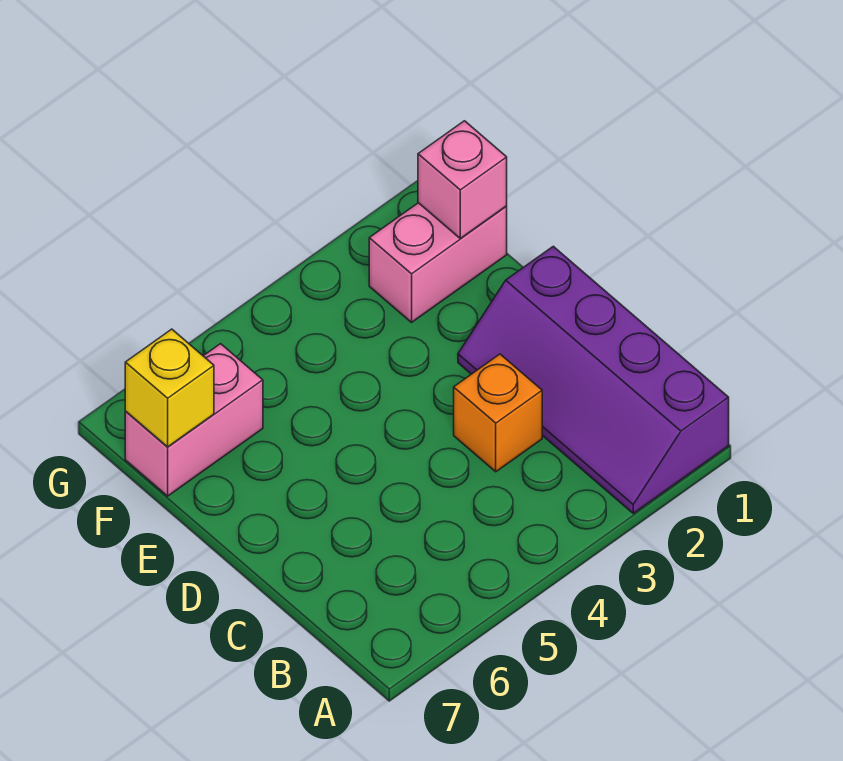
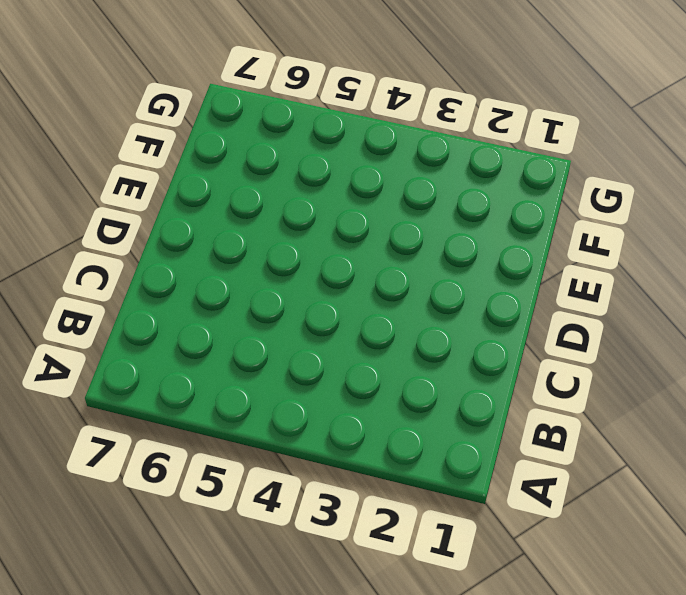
none -> purple 2x4 slope [458,246,729,513]
none -> orange 1x1 brick [454,354,542,472]

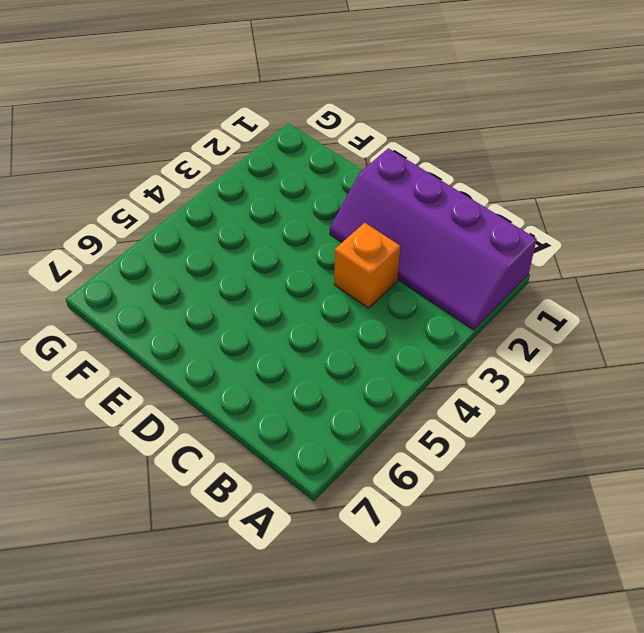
none -> pink 1x2 brick [369,203,507,322]
none -> pink 1x2 brick [125,344,263,496]

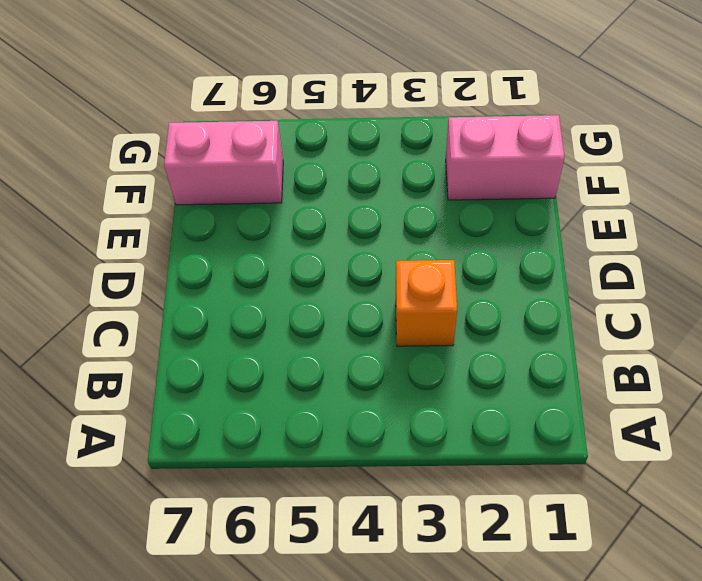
none -> purple 2x4 slope [458,246,729,513]
none -> pink 1x1 brick [418,121,507,238]

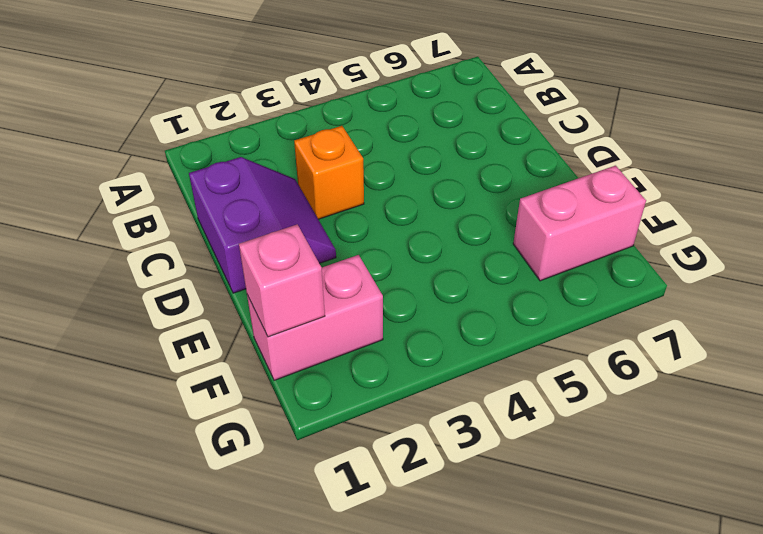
purple 2x2 slope [189,157,336,293] -> purple 2x4 slope [458,246,729,513]
none -> yellow 1x1 brick [125,329,214,447]

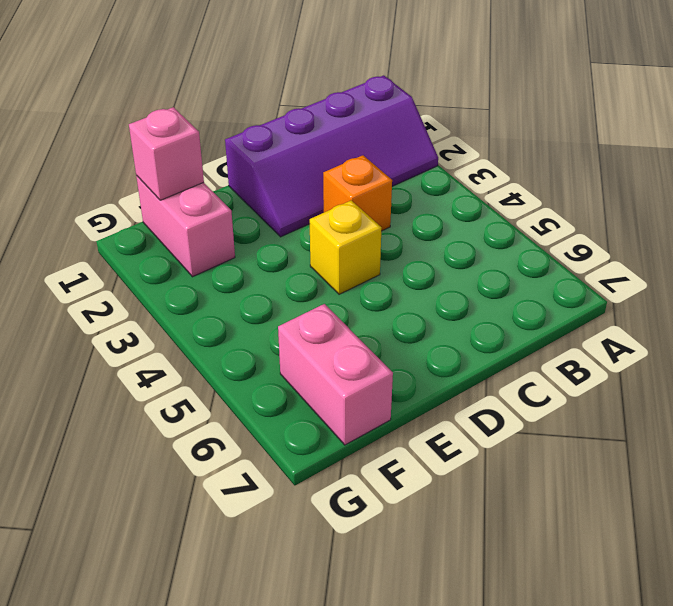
yellow 1x1 brick [310,200,381,294] -> yellow 1x1 brick moved to [125,329,214,447]

